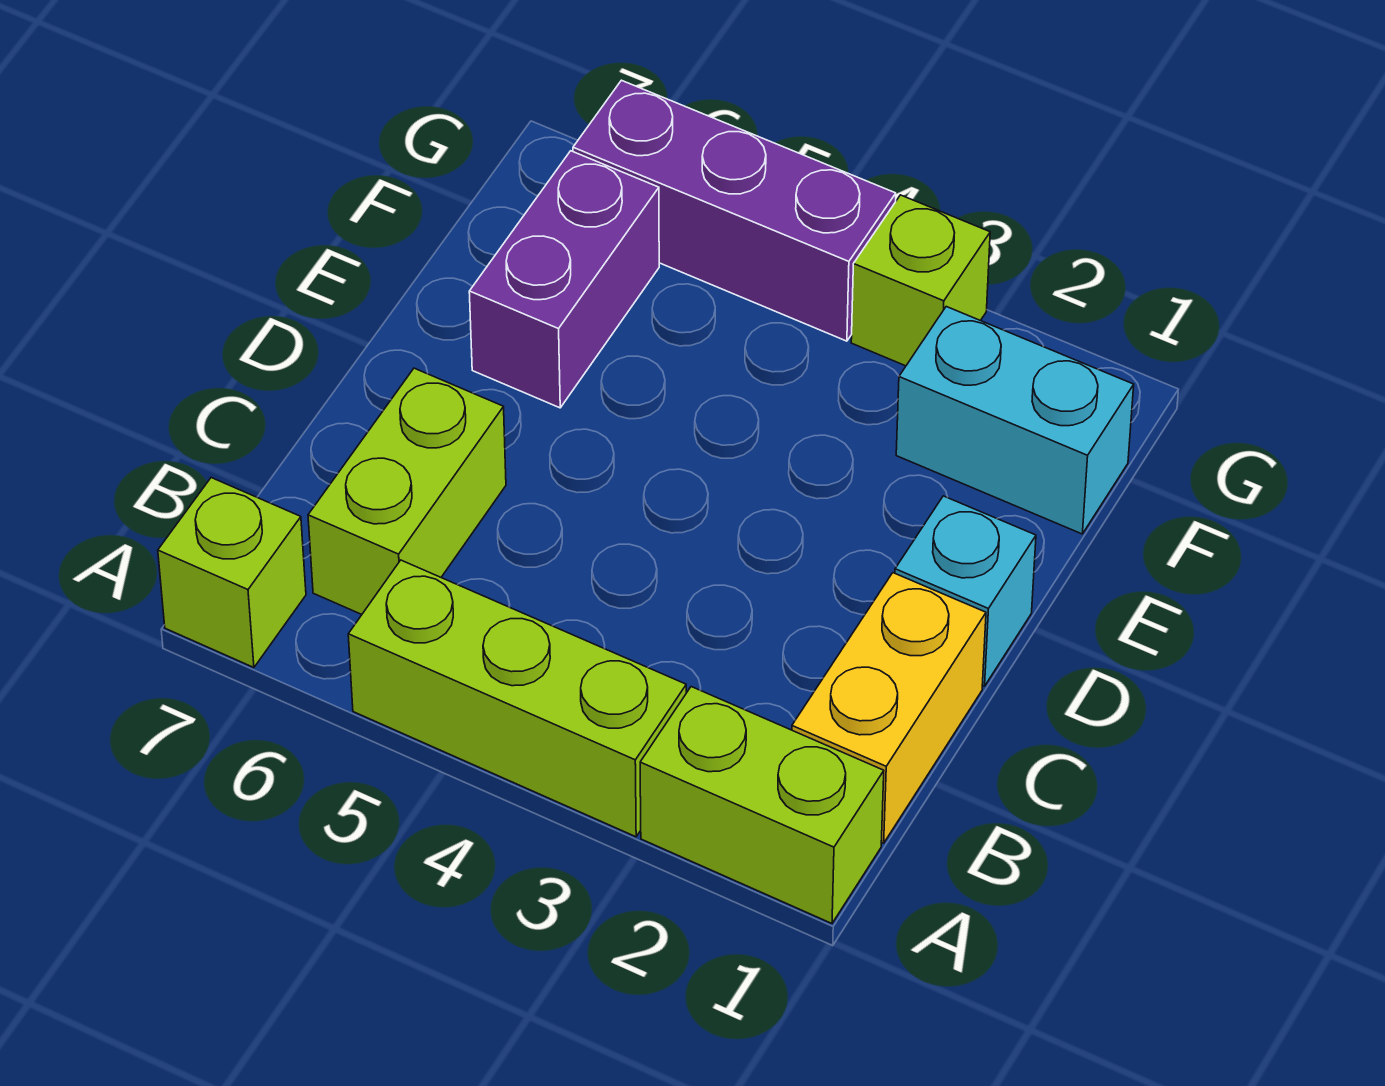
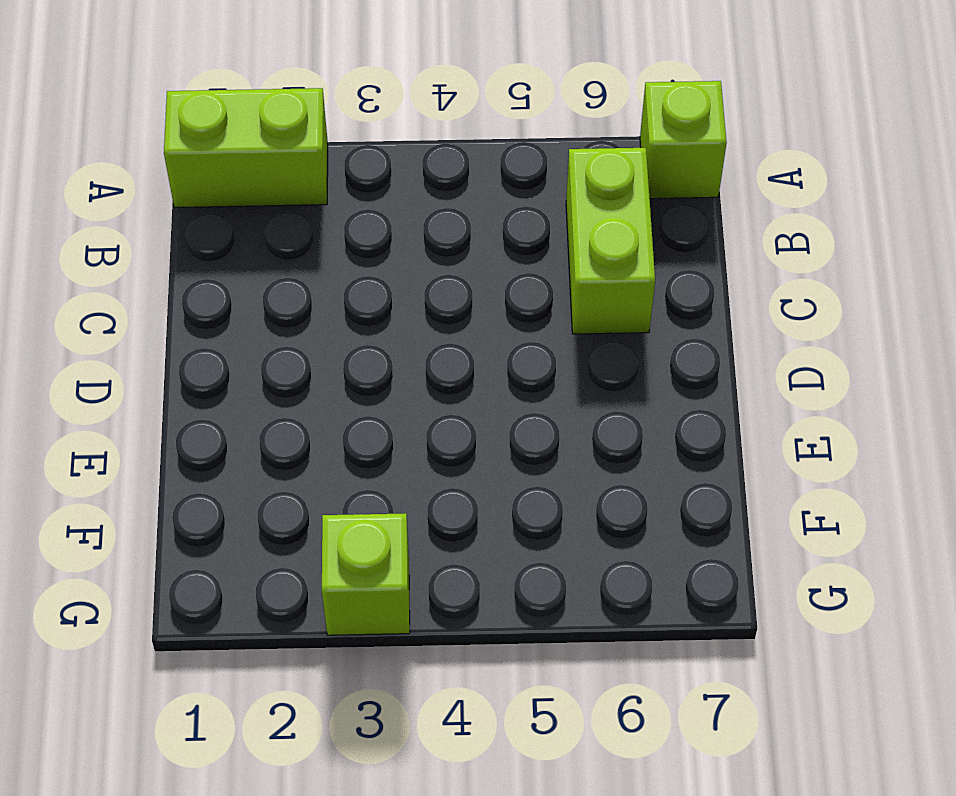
none -> lime 1x3 brick [348,560,686,837]
none -> yellow 1x2 brick [792,573,986,843]

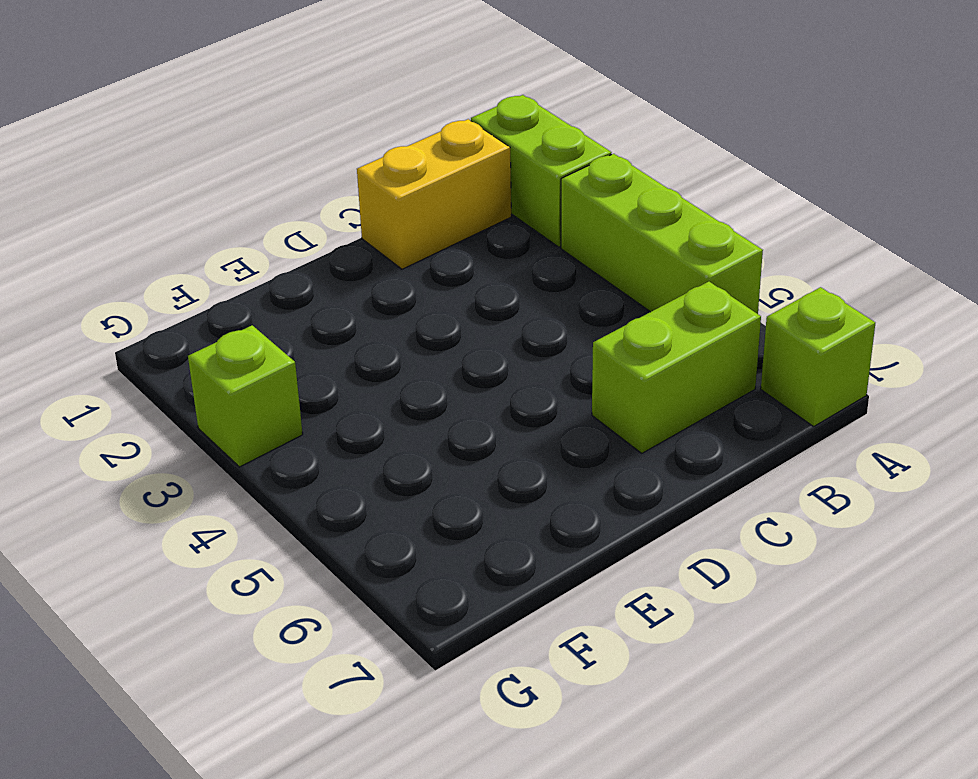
none -> cyan 1x1 brick [895,496,1036,686]
none -> purple 1x2 brick [469,151,659,408]

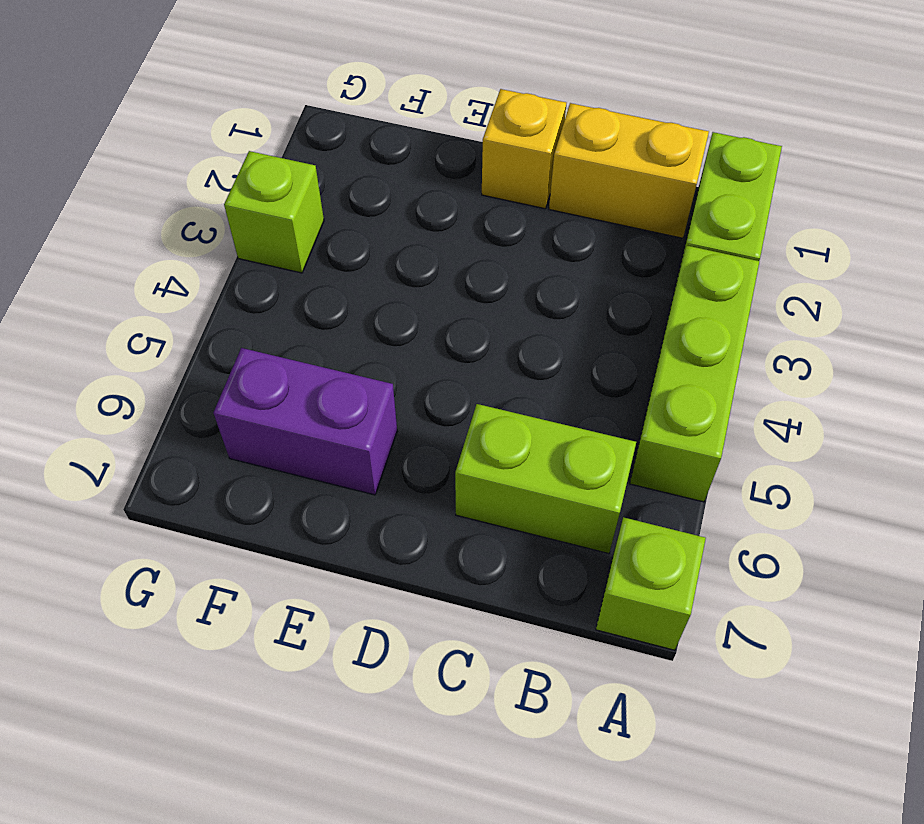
yellow 1x1 brick [482,89,566,209] -> cyan 1x1 brick [895,496,1036,686]
none -> cyan 1x2 brick [896,307,1134,534]
none -> purple 1x3 brick [573,80,896,341]

